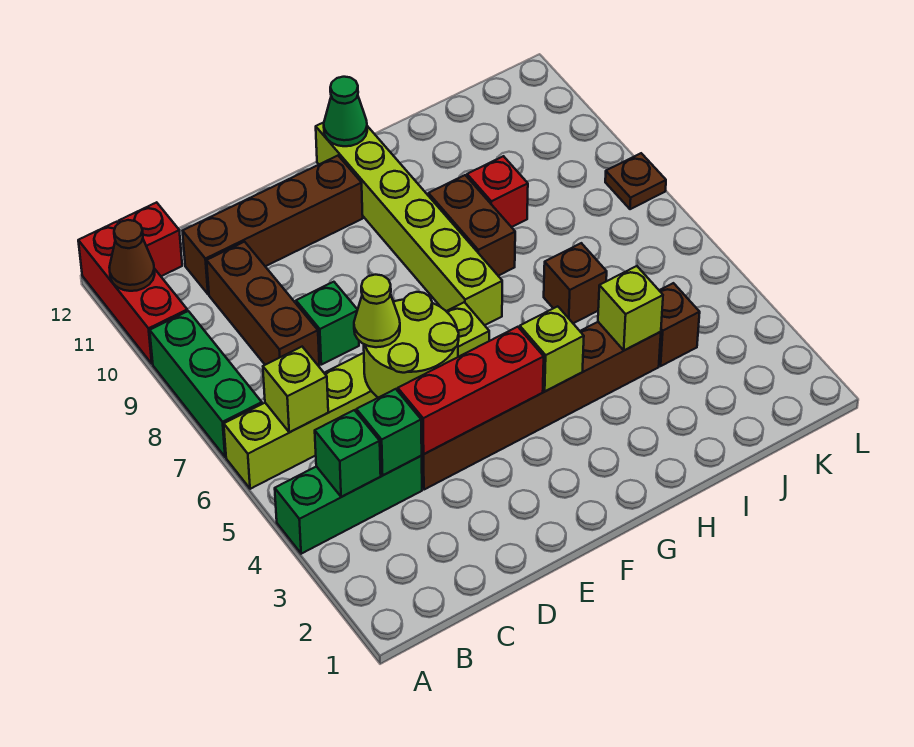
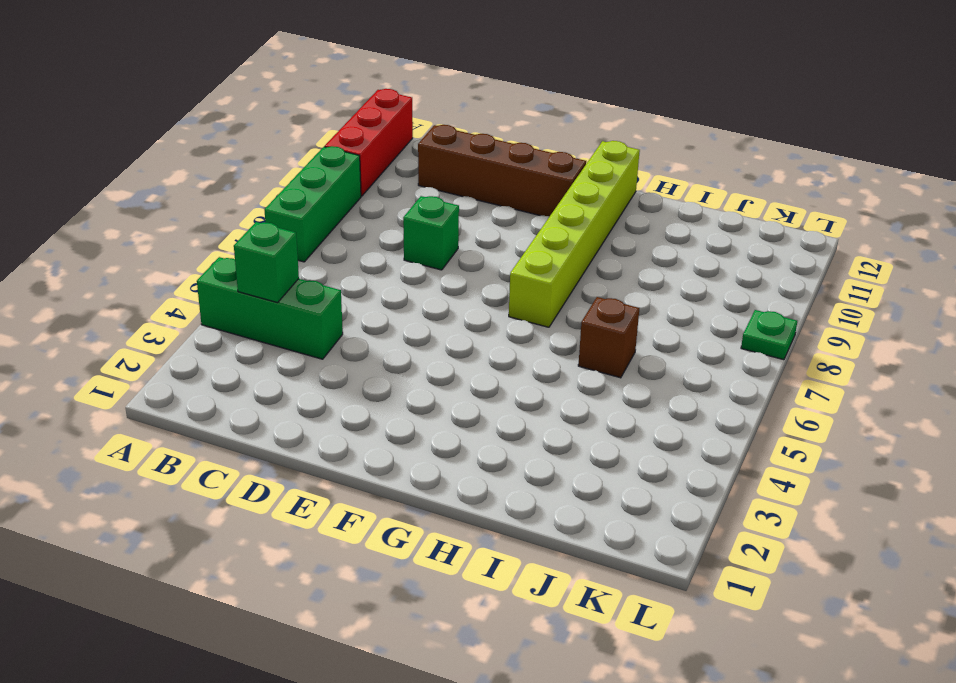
green 1x1 plate [741,310,797,360] -> brown 1x1 plate [605,153,666,209]
none -> lime 1x6 brick [224,302,489,489]
none -> red 1x1 brick [119,202,182,276]
none -> brown 1x3 brick [207,242,319,366]

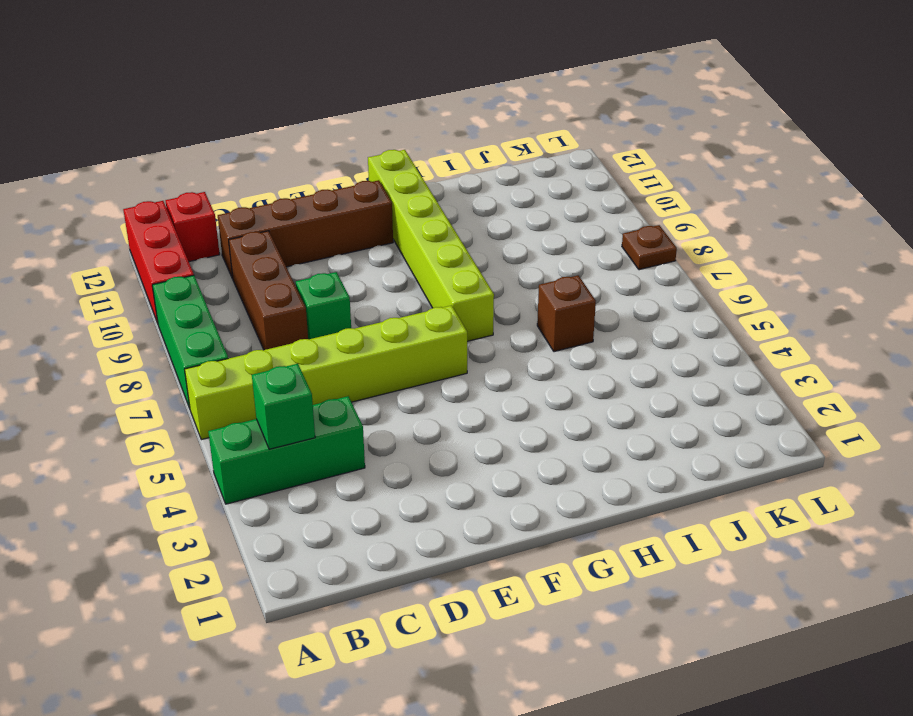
none -> brown 1x6 brick [421,322,661,490]
none -> brown 1x2 brick [428,175,515,276]
none -> red 1x1 brick [467,156,528,227]

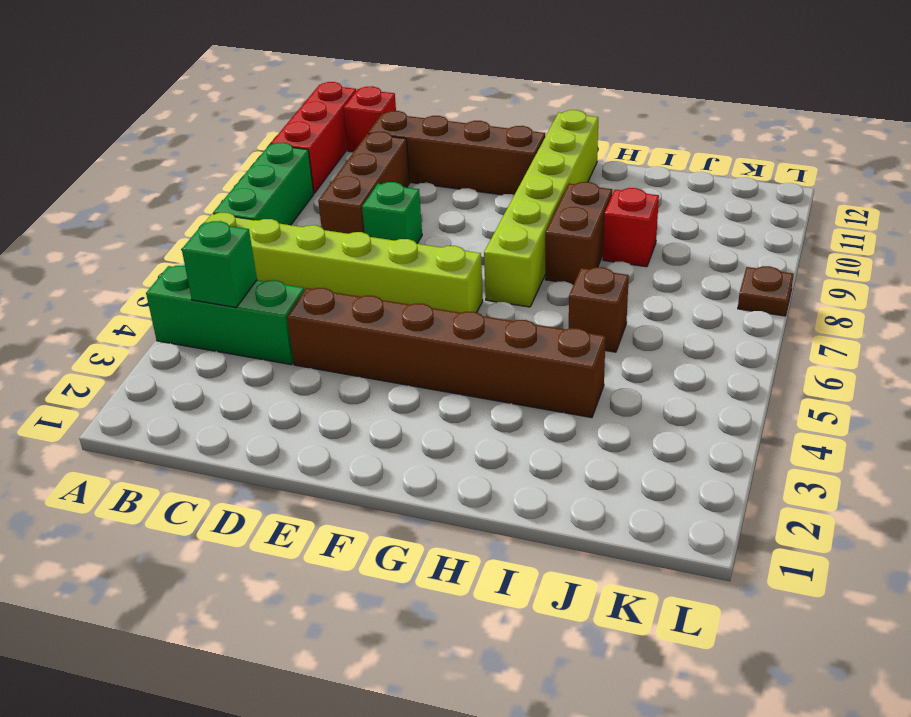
none -> brown 1x1 brick [659,283,700,366]
none -> brown 1x1 cone [109,220,155,291]
none -> lime 1x1 brick [263,347,328,432]

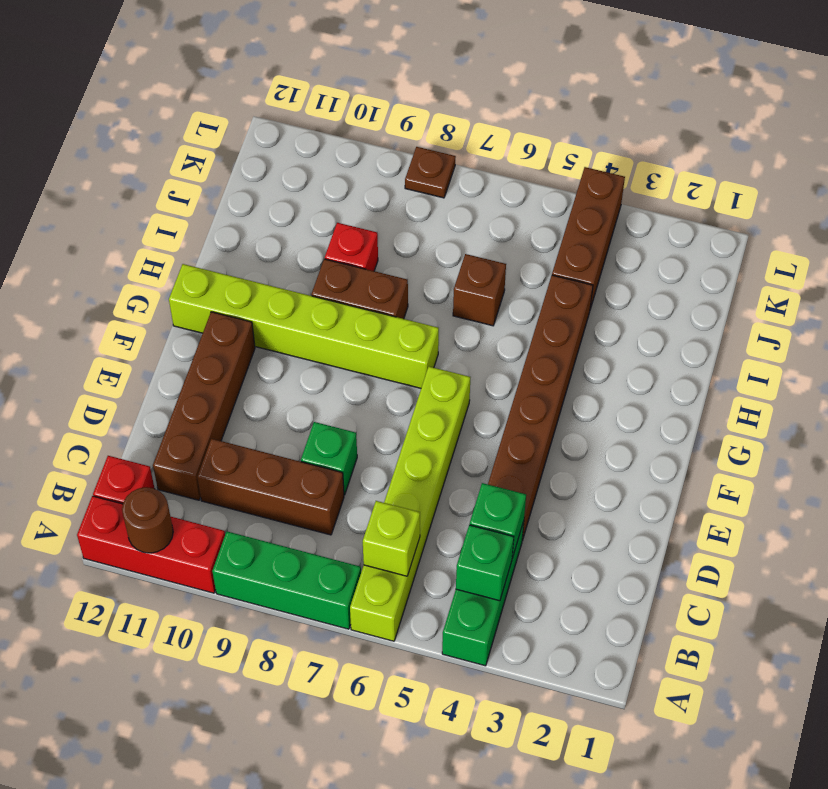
brown 1x1 round brick [122,487,173,553] -> brown 1x1 cone [109,220,155,291]
brown 1x3 brick [552,167,625,309] -> brown 1x1 brick [659,283,700,366]
none -> red 1x3 brick [398,327,544,454]
none -> lime 2x2 round brick [364,292,459,398]
none -> lime 1x1 brick [520,306,584,391]

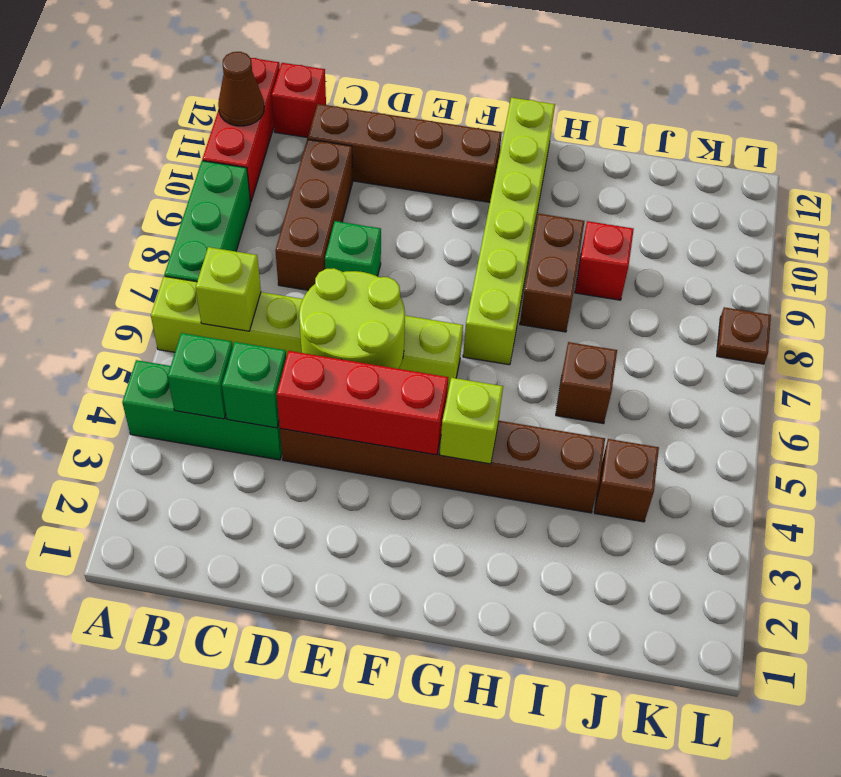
none -> green 1x1 cone [324,77,367,146]
none -> lime 1x1 brick [598,266,663,350]
none -> lime 1x1 cone [354,275,400,347]

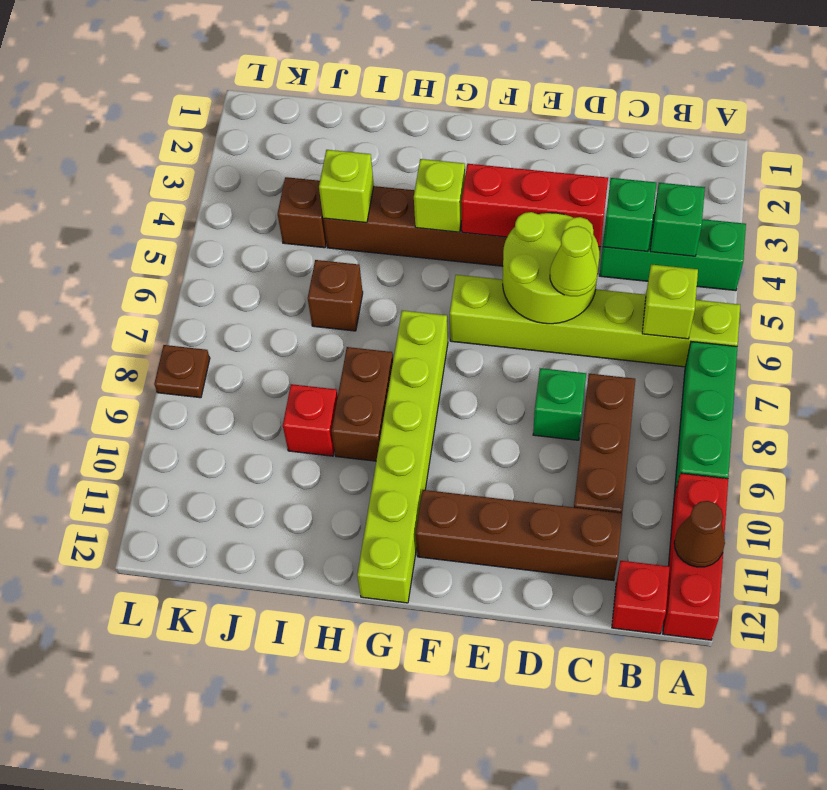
none -> green 1x1 cone [324,77,367,146]

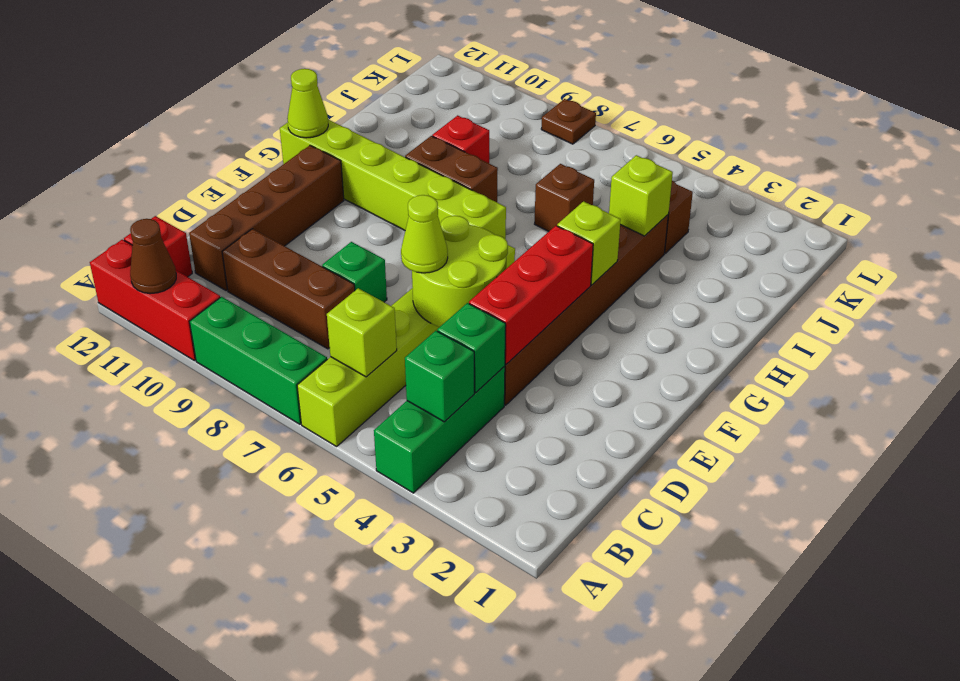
lime 1x1 cone [287,69,328,138] -> green 1x1 cone [324,77,367,146]

